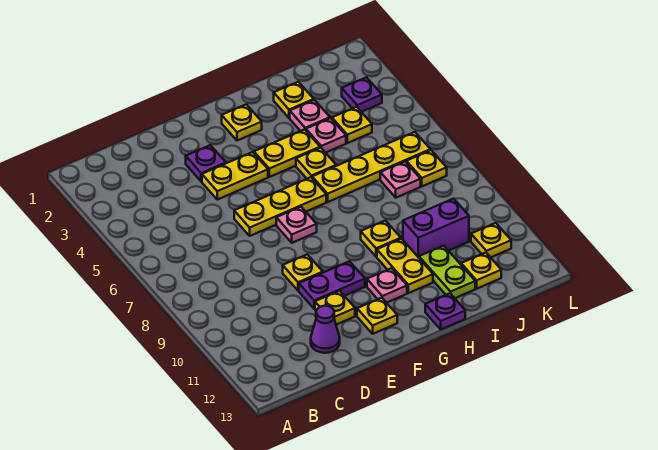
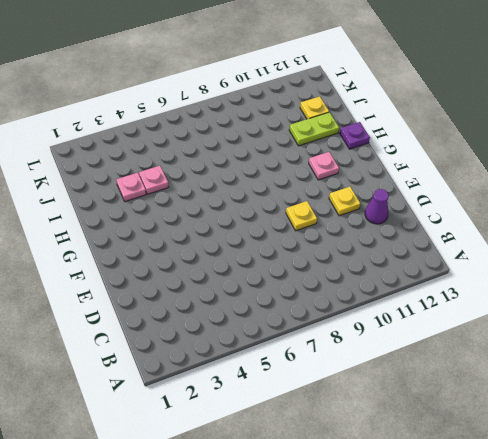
none -> purple 1x1 plate [186,145,226,181]
none -> yellow 1x2 plate [202,152,268,200]
none -> yellow 1x3 plate [234,177,326,236]

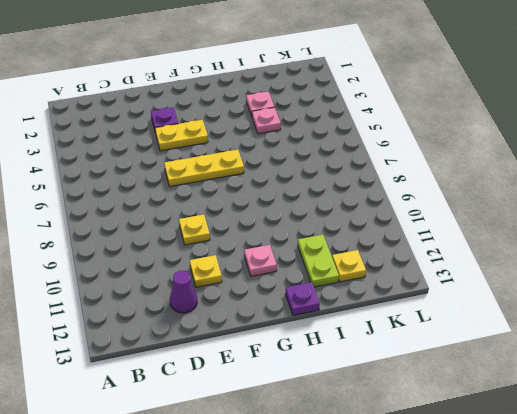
none -> purple 1x2 plate [299,261,365,309]
none -> pink 1x1 plate [276,207,317,243]
none -> yellow 1x1 plate [357,298,397,334]

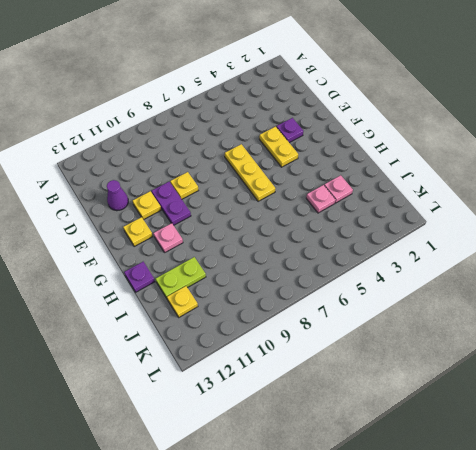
none -> pink 1x1 plate [276,207,317,243]
none -> yellow 1x1 plate [222,104,262,141]
none -> yellow 1x2 plate [254,129,320,177]

